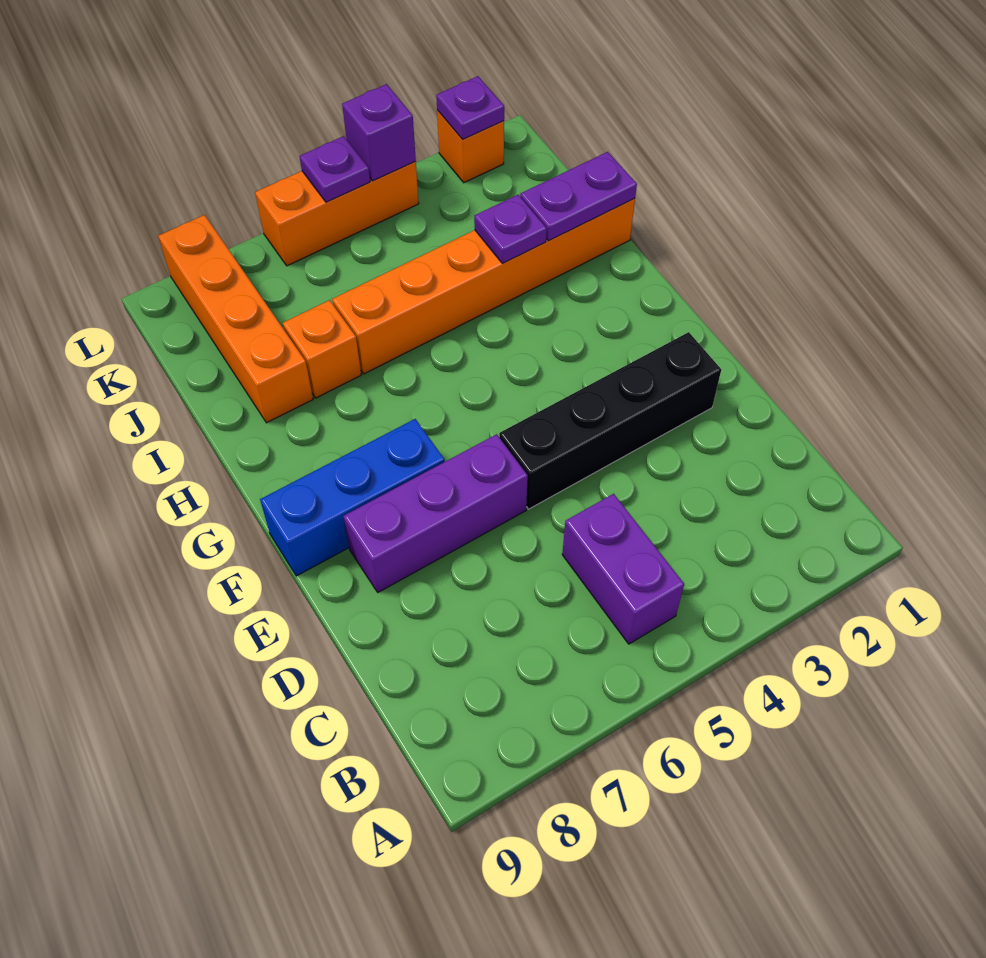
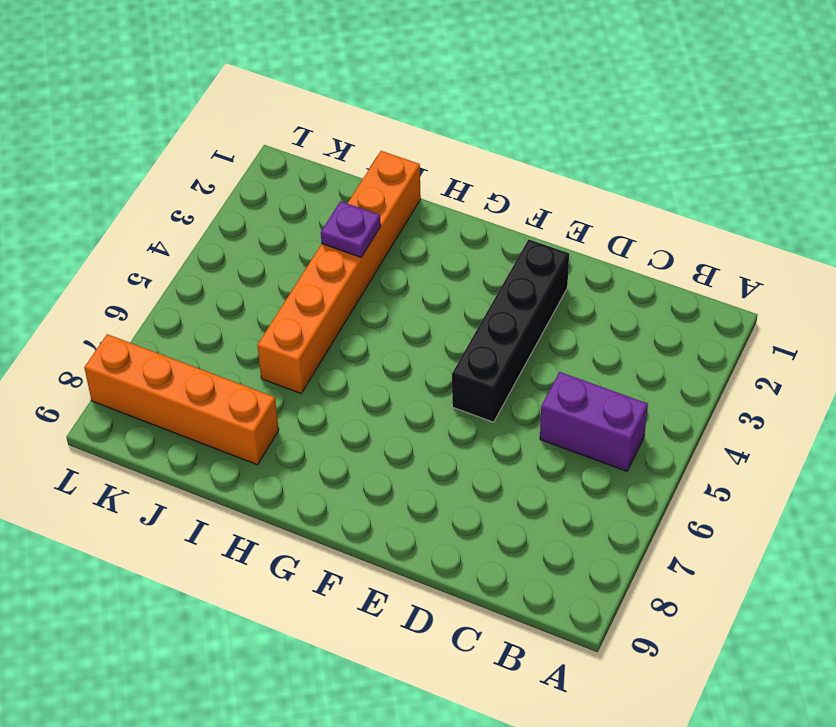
none -> purple 1x3 brick [343,434,528,592]
none -> blue 1x3 brick [260,419,445,576]
none -> orange 1x1 brick [283,300,361,398]

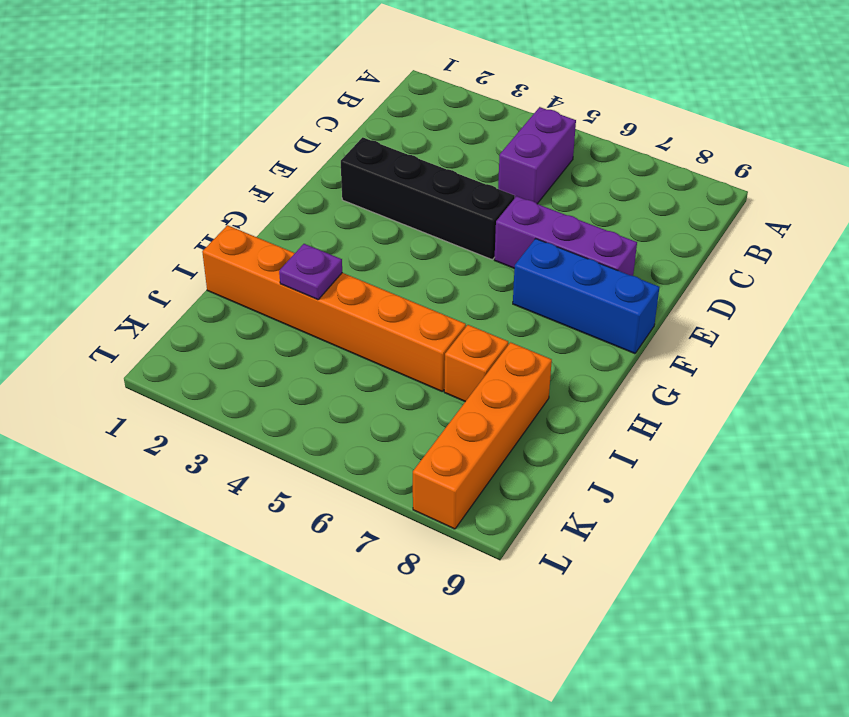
none -> orange 1x1 brick [437,110,504,183]
none -> orange 1x3 brick [255,161,419,266]
none -> purple 1x2 plate [520,152,637,241]

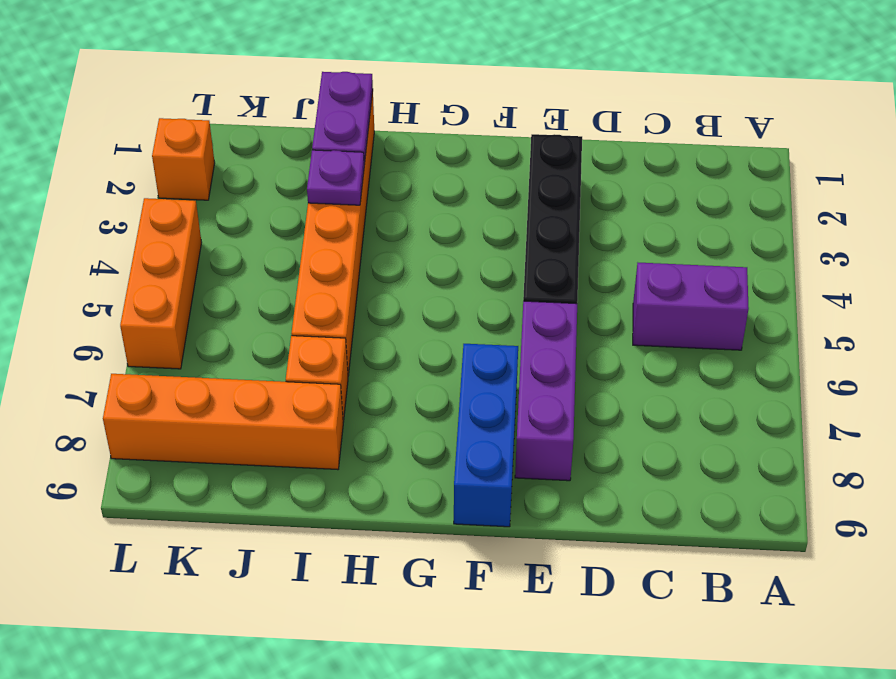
none -> purple 1x1 plate [436,76,504,140]
none -> purple 1x1 brick [342,84,416,181]
none -> purple 1x1 plate [300,136,370,202]

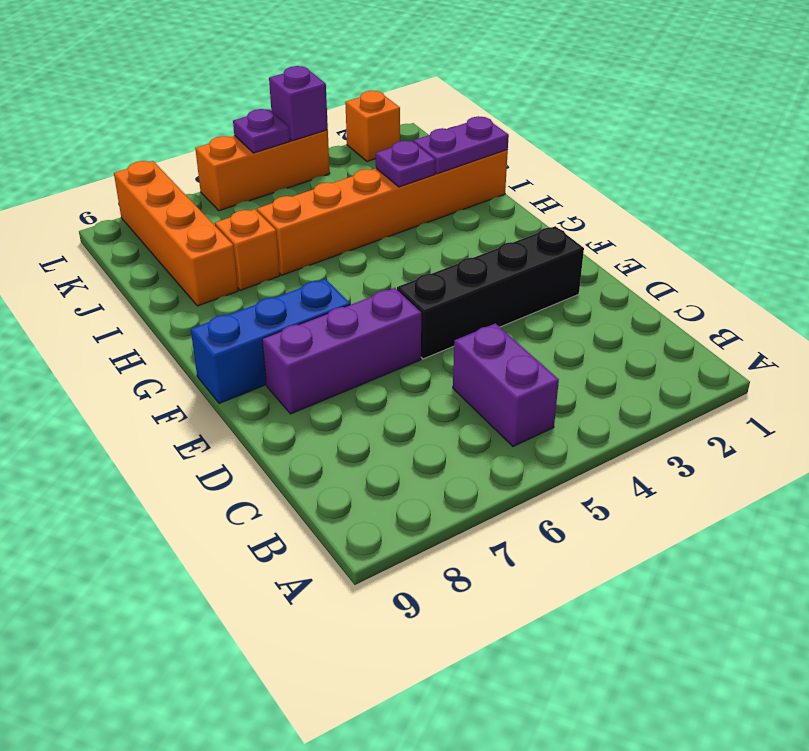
none -> purple 1x1 plate [436,76,504,140]

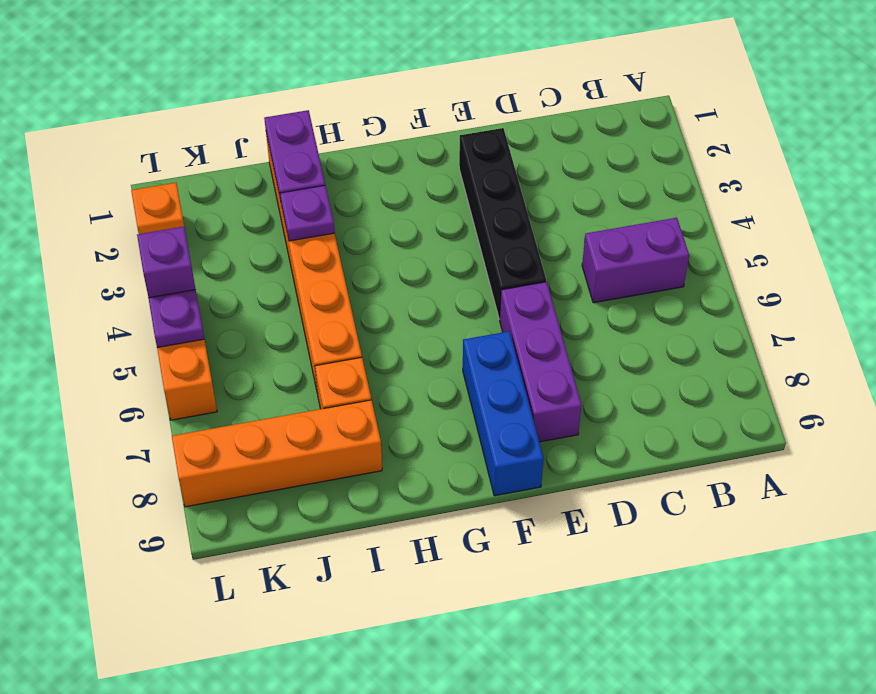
none -> purple 1x1 plate [436,76,504,140]

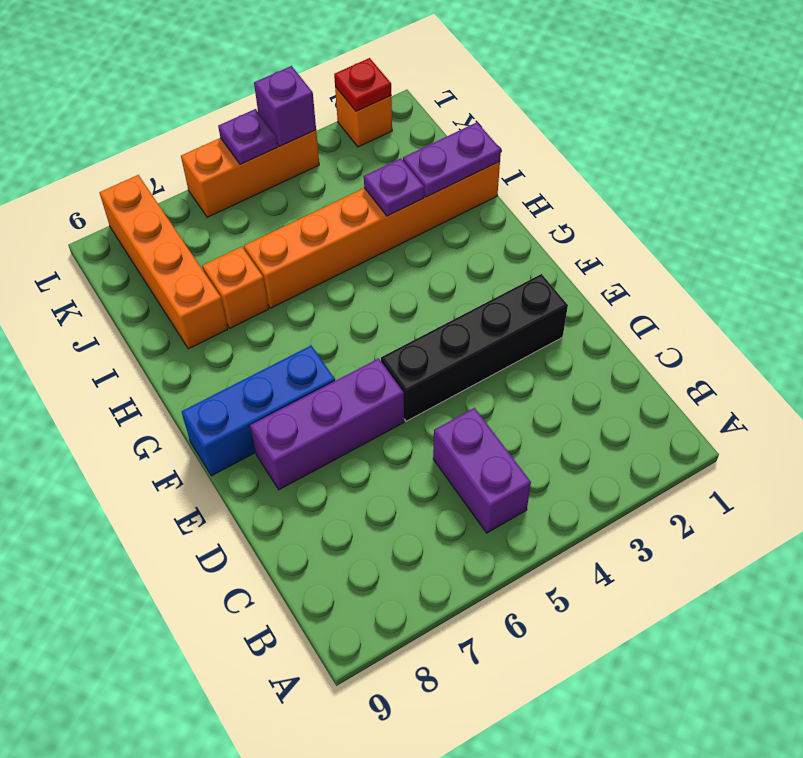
red 1x1 plate [334,58,391,111] -> purple 1x1 plate [436,76,504,140]

